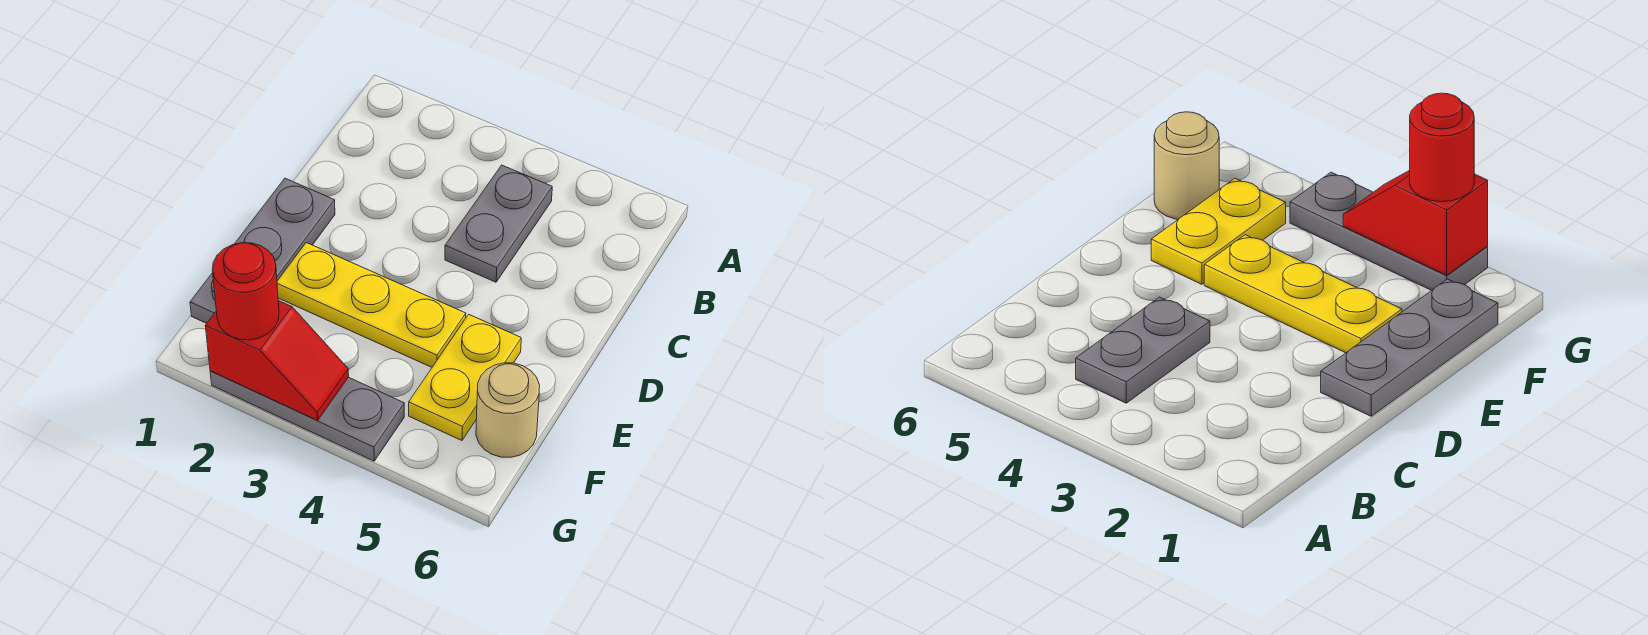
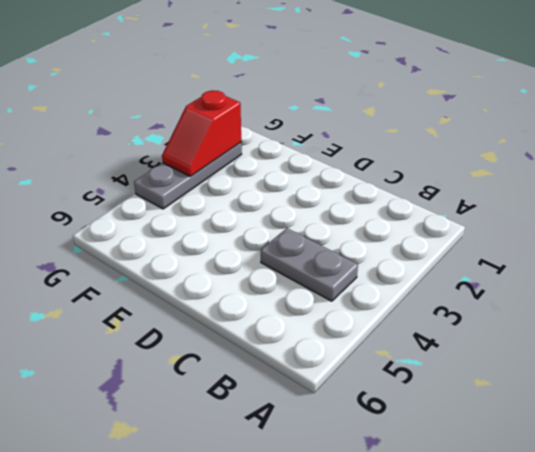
none -> grey 1x3 plate [190,178,335,323]
none -> yellow 1x3 plate [277,243,466,367]

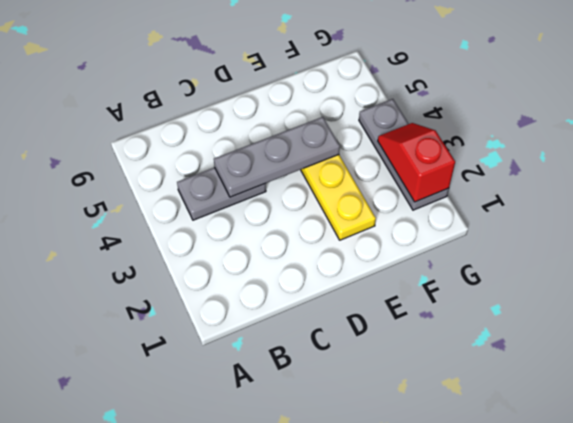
grey 1x3 plate [214,117,340,197] -> grey 1x3 plate moved to [190,178,335,323]
none -> yellow 1x2 plate [409,314,521,440]
none -> tan 1x1 round brick [476,363,540,457]

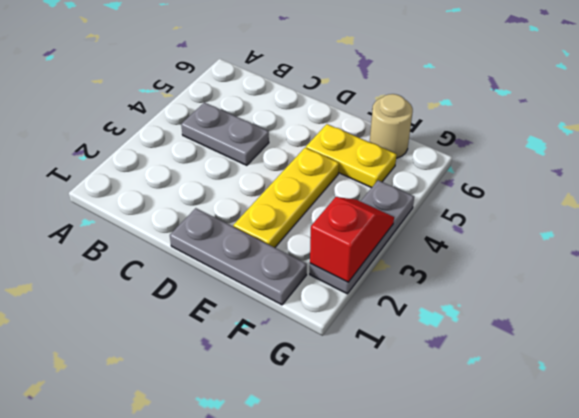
none -> red 1x1 round brick [212,243,279,340]

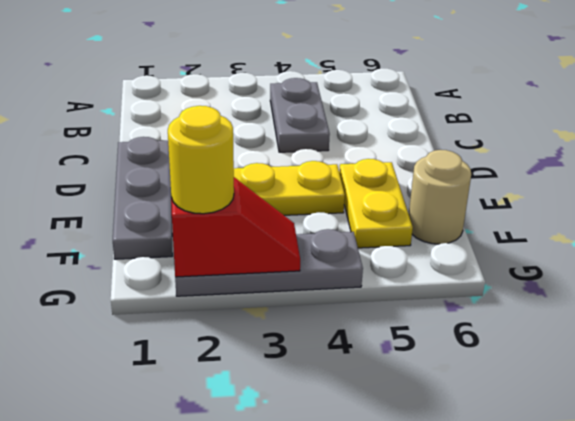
yellow 1x1 round brick [168,106,234,214] -> red 1x1 round brick [212,243,279,340]

